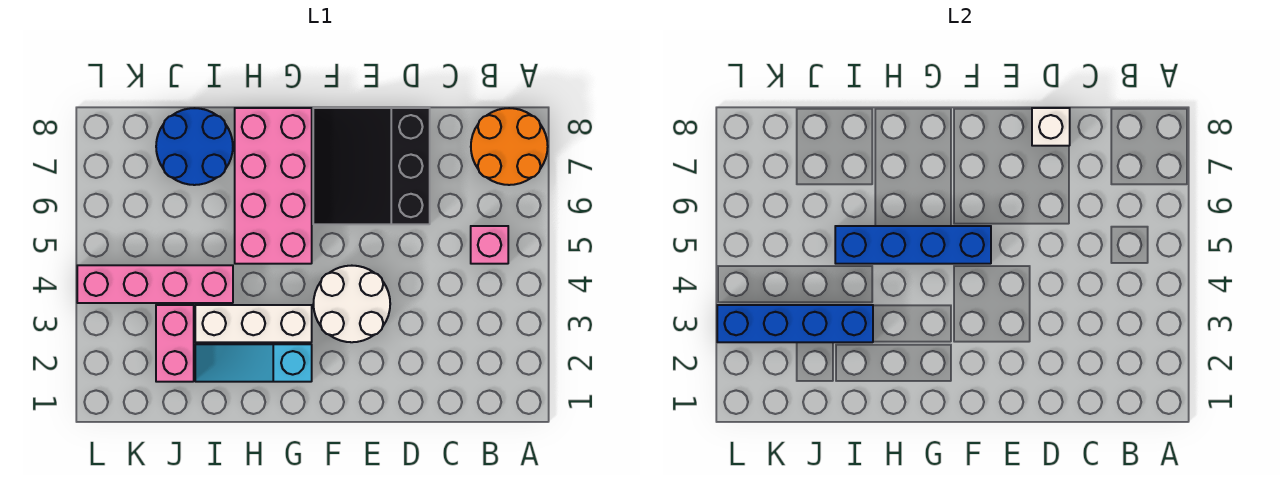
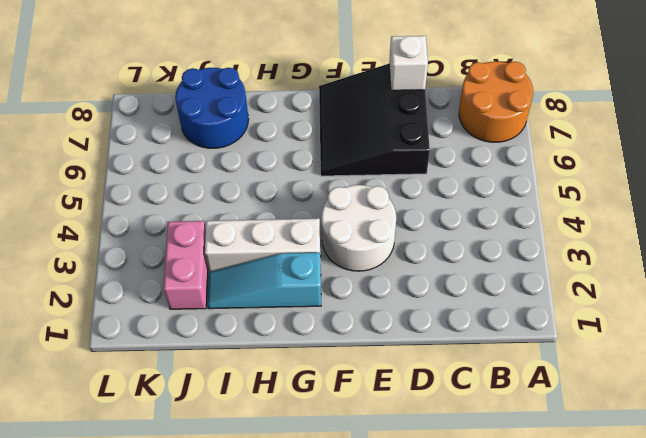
none -> pink 1x1 brick [471,226,508,264]
none -> pink 2x4 brick [235,108,312,264]
none -> pink 1x4 brick [77,265,233,303]

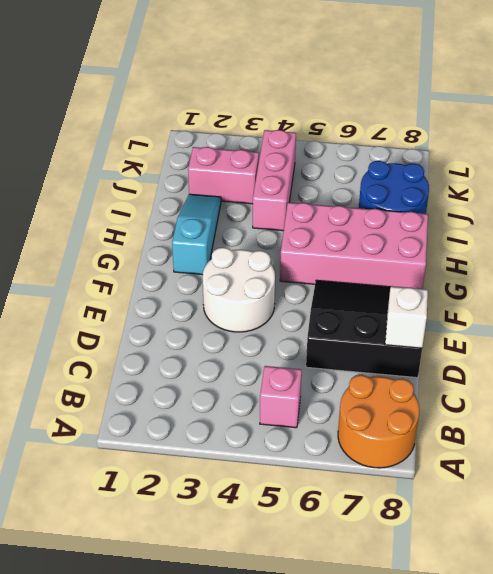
pink 1x3 brick [253,130,296,231] -> pink 1x4 brick [77,265,233,303]
none -> white 1x3 brick [195,305,312,342]
none -> blue 1x4 brick [835,226,991,264]
none -> blue 1x4 brick [717,305,873,342]

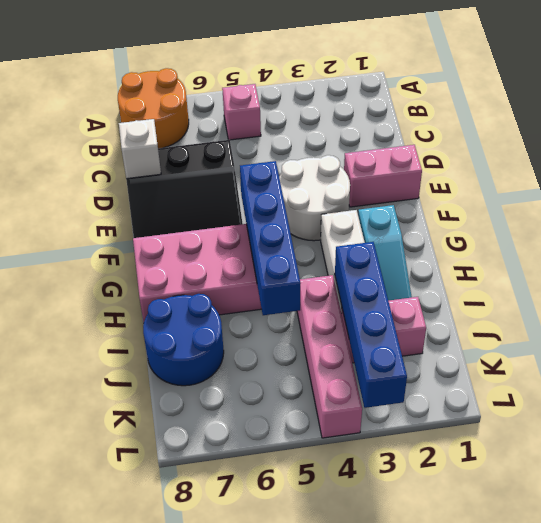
pink 1x2 brick [344,145,422,207] -> none

